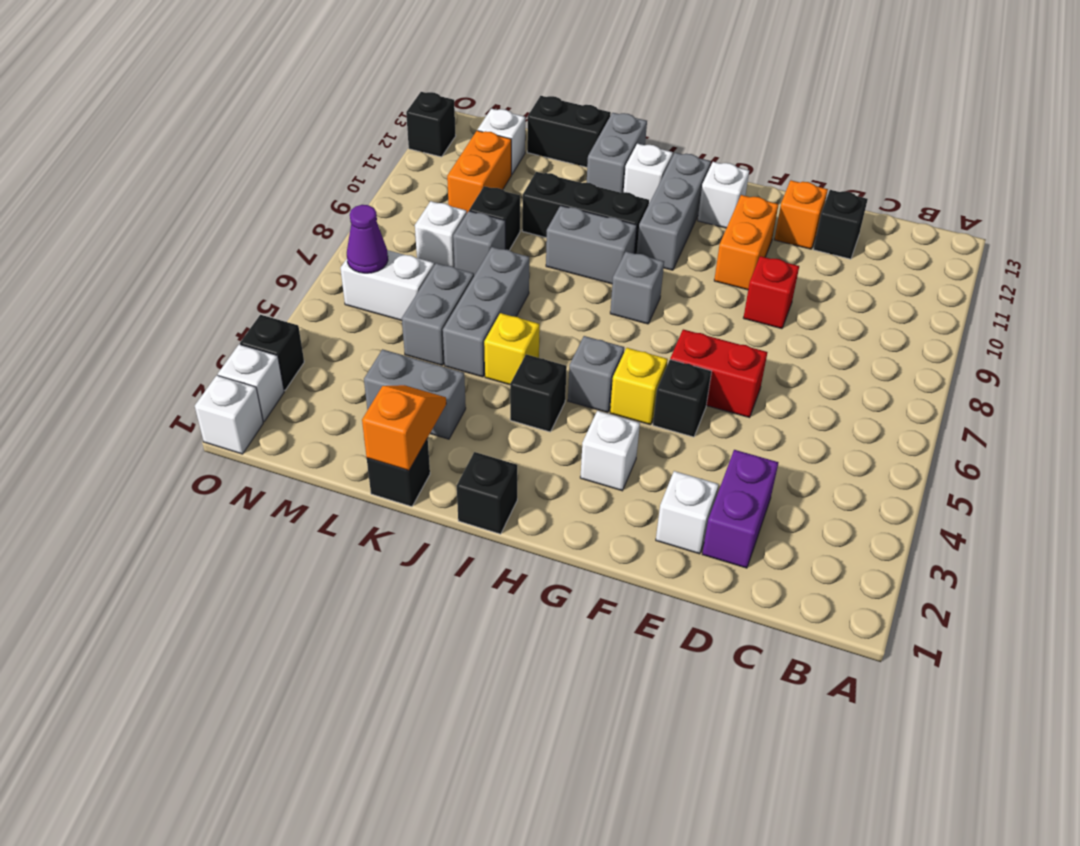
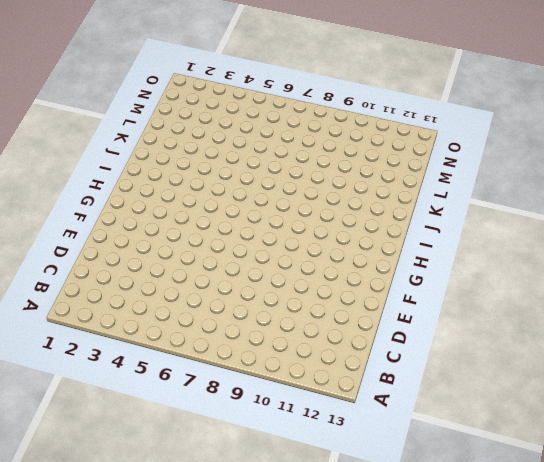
none -> purple 1x2 brick [702,450,779,568]
none -> black 1x1 brick [813,190,868,259]
none -> white 1x1 brick [656,471,719,554]
none -> red 1x2 brick [670,329,767,418]

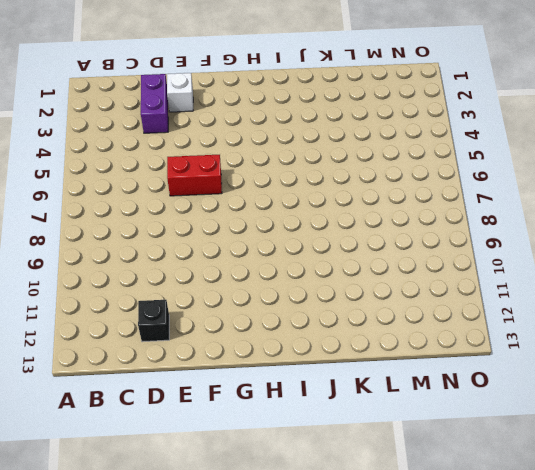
none -> red 1x1 brick [743,256,799,329]
none -> orange 1x1 brick [774,180,828,249]
none -> black 1x1 brick [653,360,711,437]
none -> orange 1x2 brick [714,195,779,290]

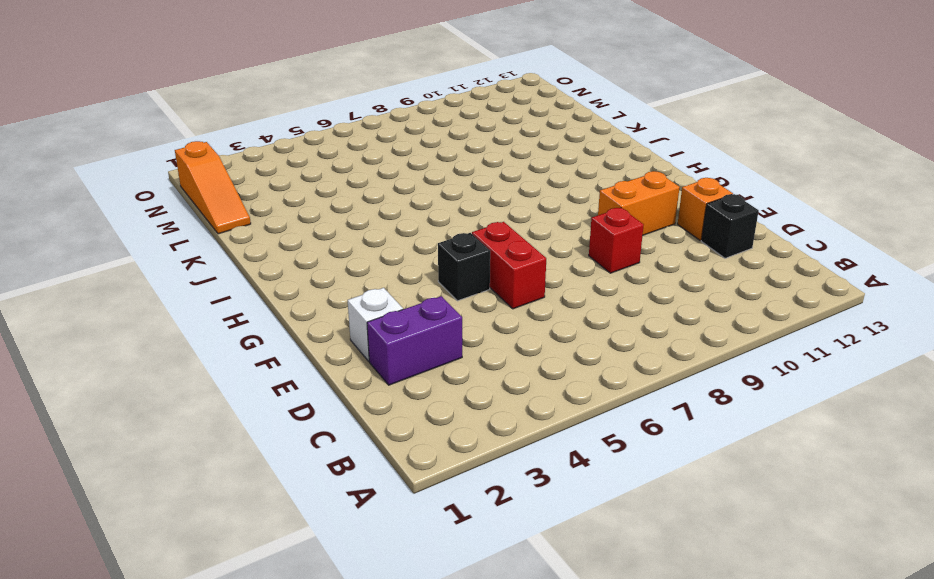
orange 1x3 slope [175,141,251,234] -> none
none -> white 1x1 brick [580,411,640,491]
none -> yellow 1x1 brick [610,348,668,425]
none -> white 1x1 brick [698,162,749,228]
none -> grey 1x1 brick [568,336,624,413]

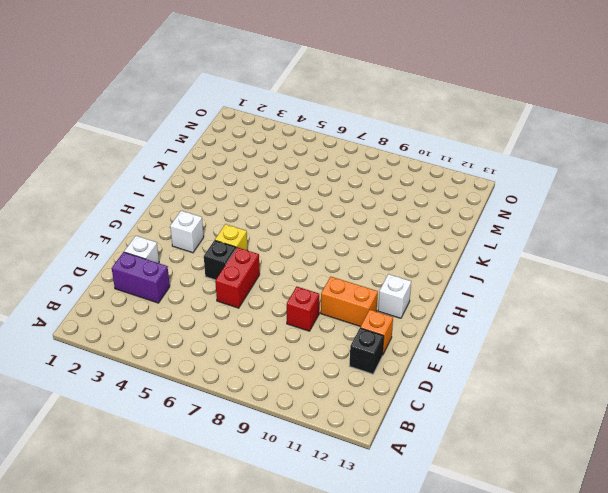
none -> grey 1x1 brick [568,336,624,413]
none -> grey 1x1 brick [610,252,664,324]
none -> grey 1x3 brick [637,153,711,270]
none -> black 1x1 brick [457,452,517,534]

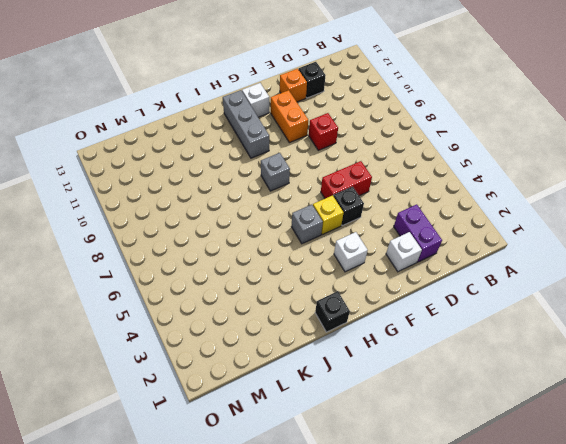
none -> black 1x1 brick [510,354,567,432]
none -> grey 1x2 brick [546,206,637,284]
none -> black 1x3 brick [522,172,649,254]
none -> white 1x1 brick [624,144,673,203]

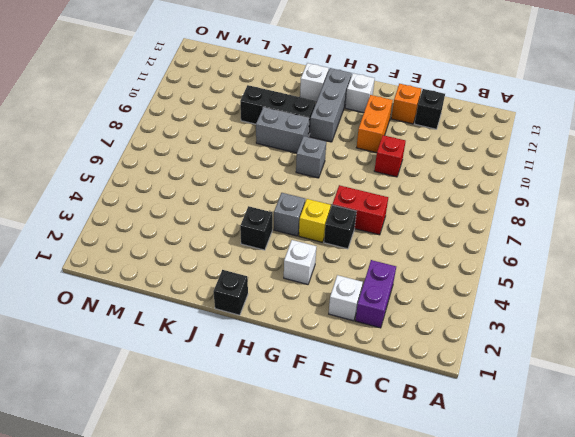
none -> yellow 1x1 brick [484,313,540,385]
none -> grey 1x2 brick [587,113,647,193]
none -> black 1x1 brick [367,439,430,507]
none -> grey 1x2 brick [364,349,466,439]

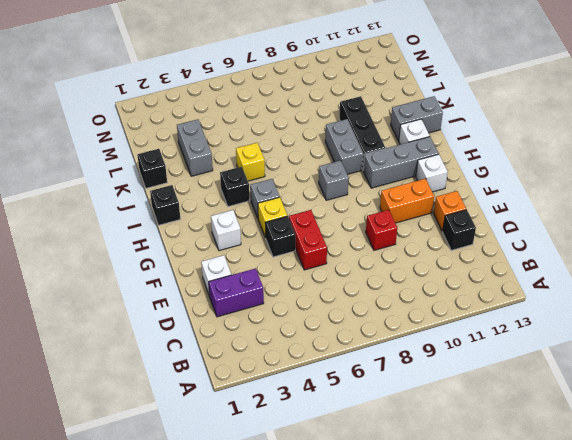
none -> grey 1x3 brick [443,247,529,377]
none -> black 1x2 brick [527,96,611,167]
none -> grey 1x2 brick [402,263,474,365]
none -> grey 1x1 brick [453,211,505,276]

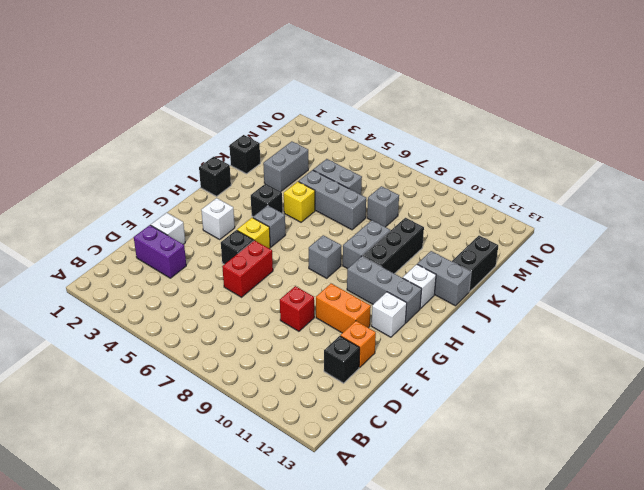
none -> black 1x1 brick [469,186,520,250]
none -> white 1x2 brick [341,250,434,320]
none -> white 1x1 brick [415,201,467,267]
none -> orange 1x2 brick [447,131,511,213]

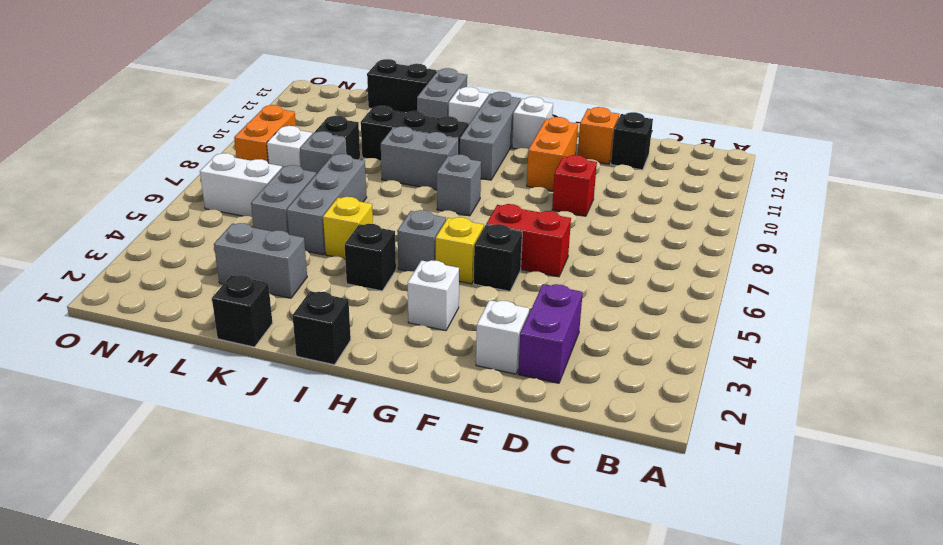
orange 1x2 brick [234,105,296,163] -> orange 1x2 brick moved to [447,131,511,213]
none -> white 1x1 brick [478,109,525,174]
none -> white 1x1 brick [195,375,263,454]
none -> white 1x1 brick [218,344,284,422]
none -> black 1x1 brick [240,315,304,390]

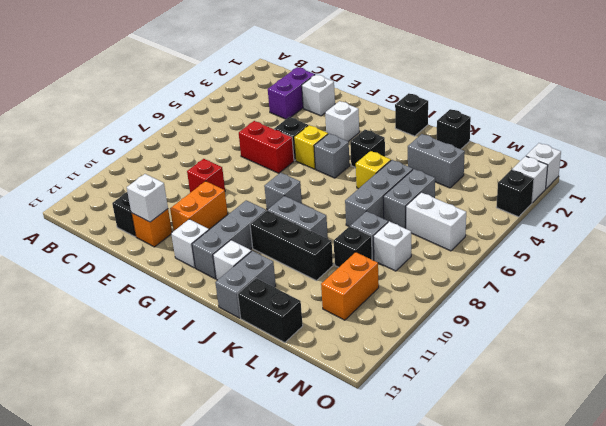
white 1x1 brick [127,174,168,222] -> white 1x1 brick moved to [478,109,525,174]
none -> black 1x1 brick [406,92,456,157]
none -> orange 1x2 slope [362,385,446,471]
none -> purple 1x1 cone [347,205,388,273]

